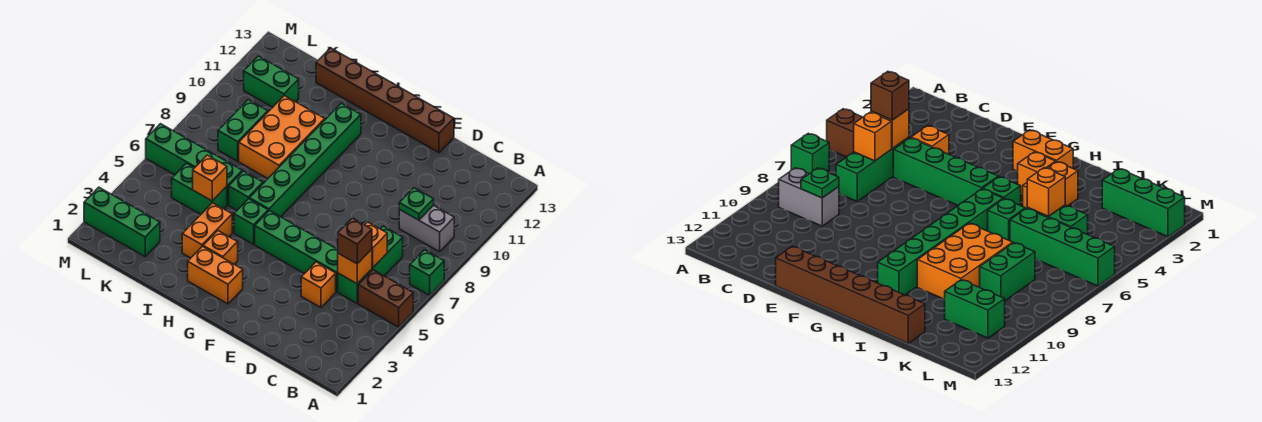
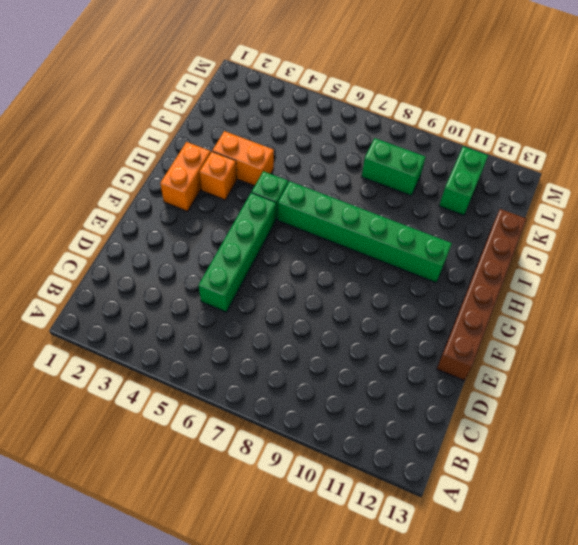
none -> brown 1x2 brick [358,270,413,327]
none -> green 1x1 brick [410,250,444,295]
none -> grey 1x2 brick [399,205,454,252]

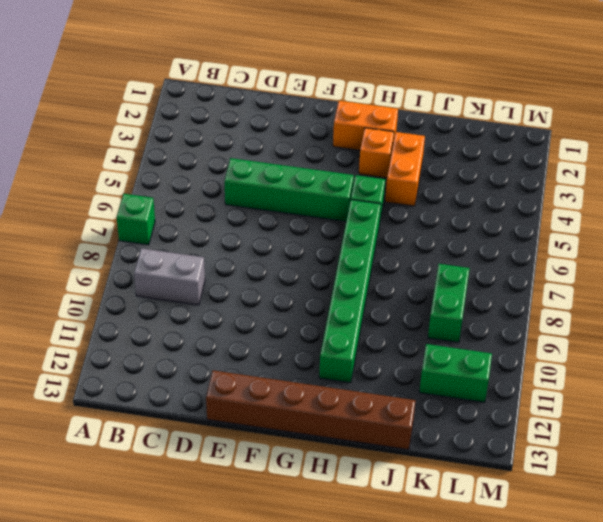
none -> brown 1x2 brick [358,270,413,327]
none -> green 1x3 brick [338,226,403,303]
none -> orange 1x1 brick [301,262,336,307]

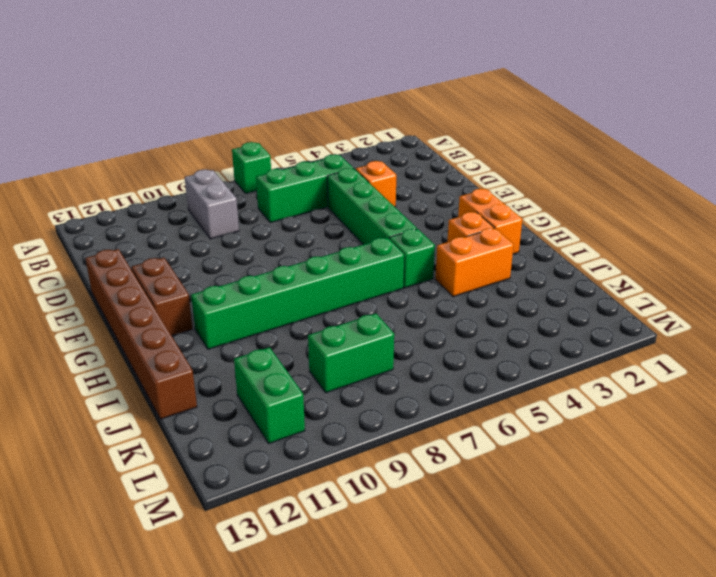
brown 1x2 brick [131,258,193,336] -> brown 1x2 brick moved to [358,270,413,327]
none -> green 1x1 brick [229,171,263,210]
none -> orange 2x3 brick [239,96,325,178]
none -> green 1x2 brick [172,163,227,214]

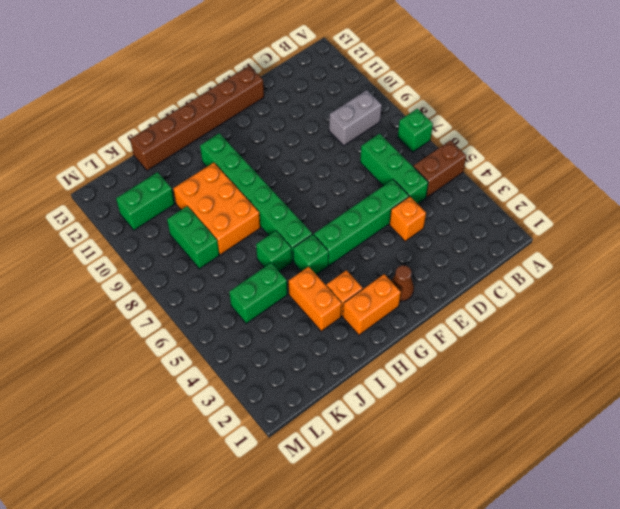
brown 1x1 cone [391,265,414,301] -> none
none -> green 1x4 brick [146,124,242,205]
none -> green 1x3 brick [84,187,160,256]
none -> orange 1x1 brick [338,249,372,284]

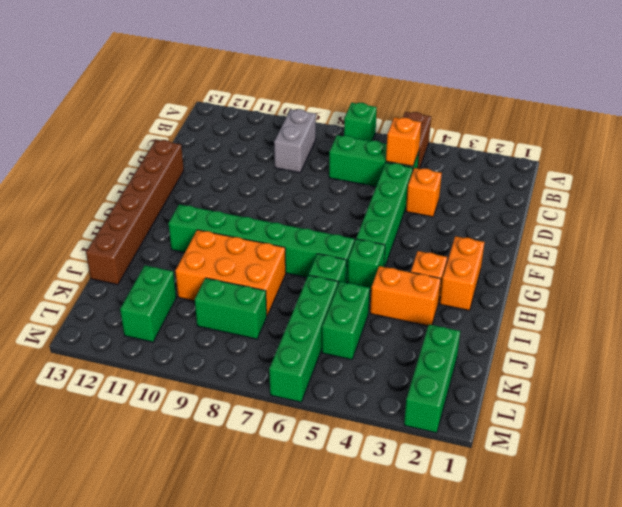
none -> orange 1x1 brick [365,222,387,268]
none -> green 1x1 plate [399,188,434,220]
none -> orange 1x1 brick [193,155,227,201]

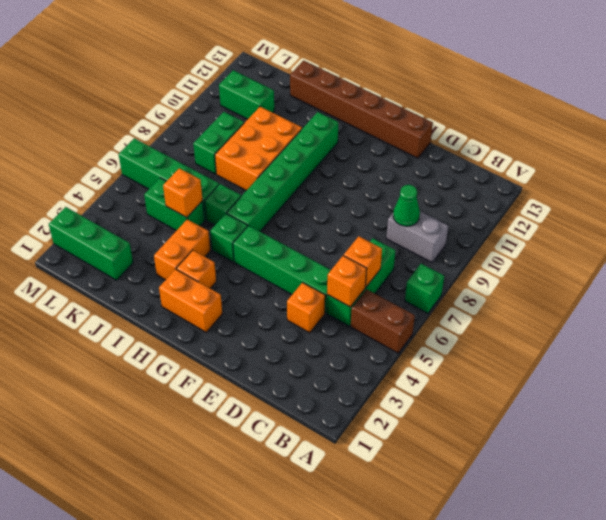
green 1x1 cone [393,185,420,226] -> green 1x1 plate [399,188,434,220]
none -> brown 1x1 brick [338,218,372,264]

